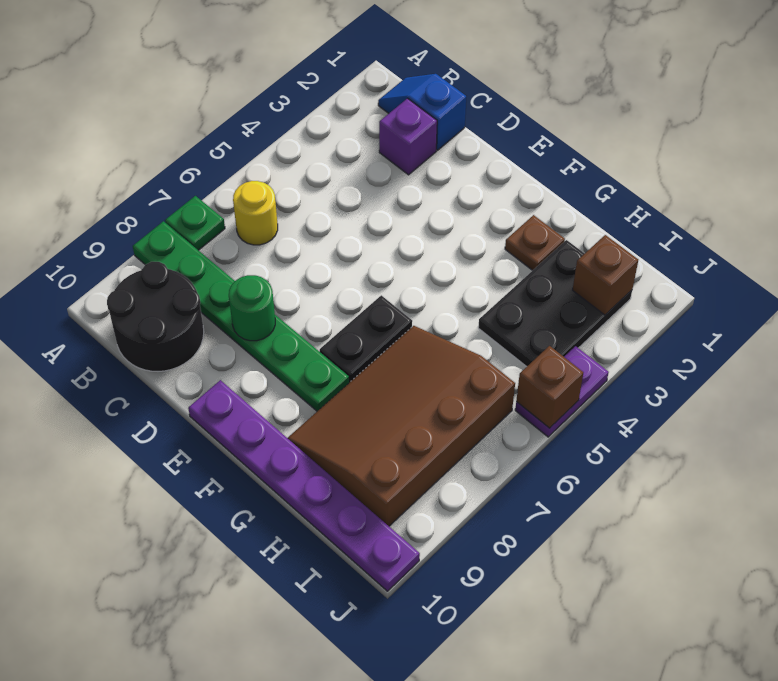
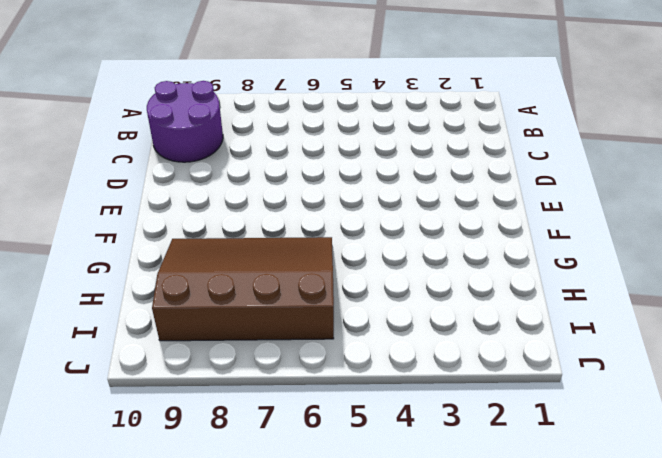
purple 2x2 round brick [147,81,223,162] -> black 2x2 round brick [107,262,204,371]
none -> green 1x1 plate [165,196,225,250]
none -> green 1x6 plate [133,221,349,411]
none -> blue 1x2 slope [378,74,467,150]

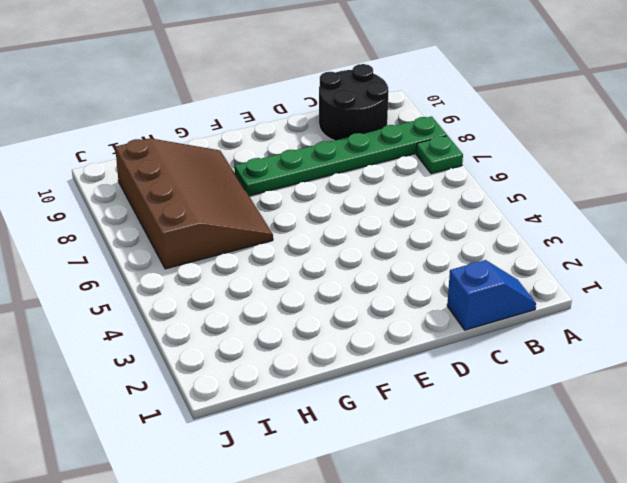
none -> yellow 1x1 round brick [233,181,278,245]
none -> purple 1x1 brick [379,98,437,175]
none -> purple 1x6 plate [188,380,420,591]

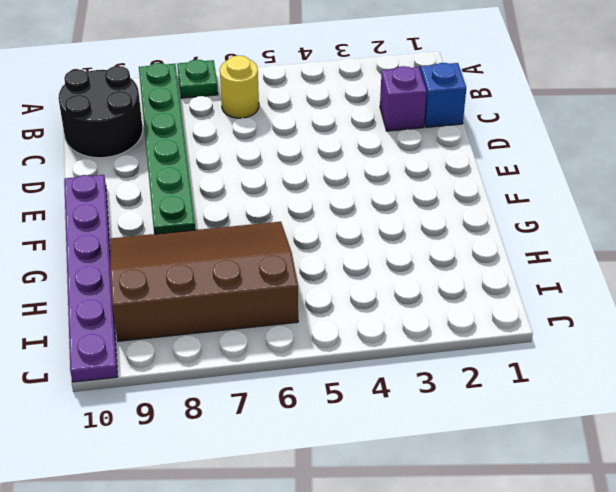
none -> black 1x2 plate [320,295,412,383]
none -> brown 1x1 plate [505,215,565,270]
none -> black 2x3 plate [478,240,632,367]

